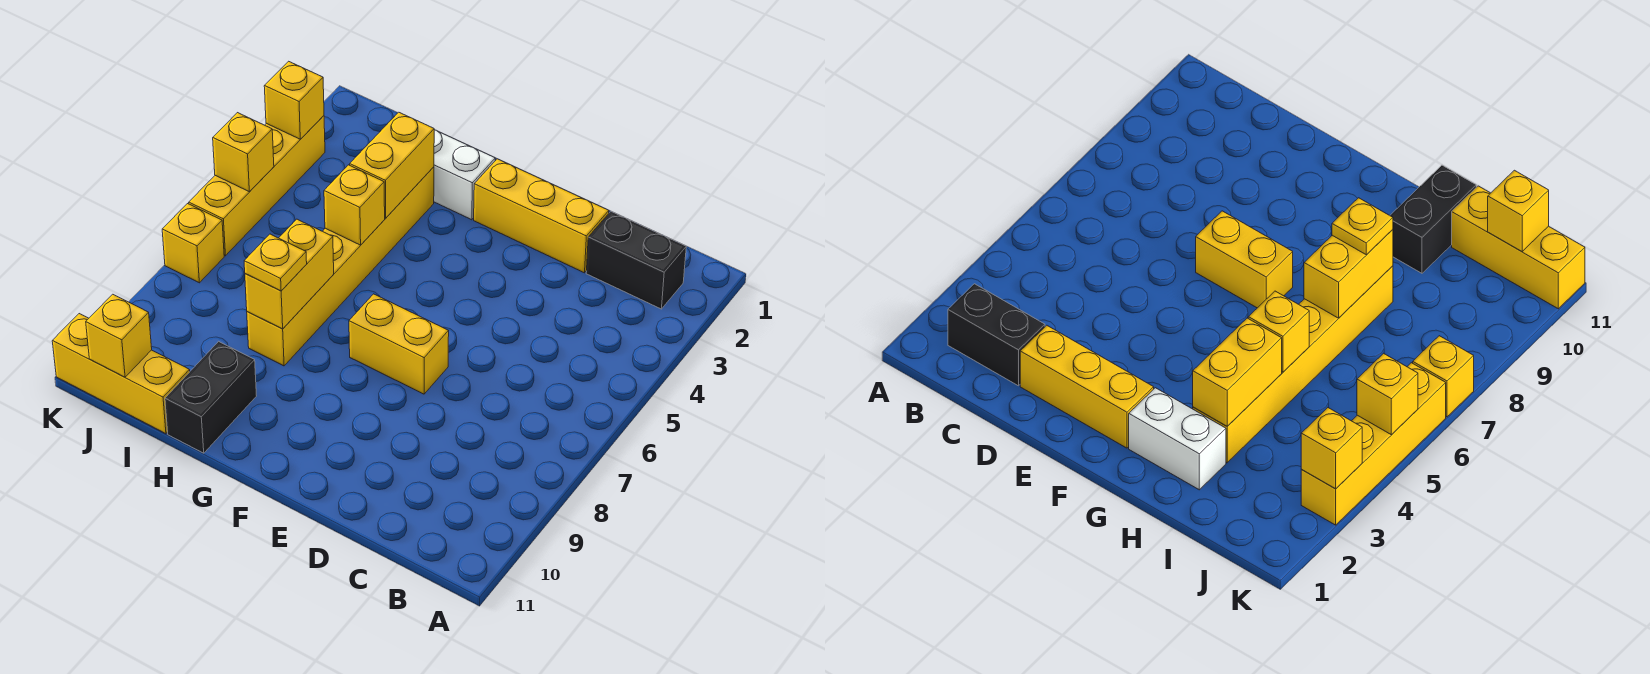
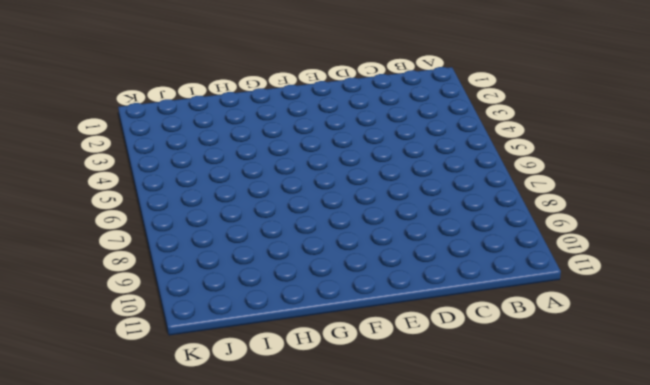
none -> black 1x2 brick [586,212,686,309]
none -> yellow 1x3 brick [474,159,609,273]
none -> yellow 1x2 brick [349,294,449,394]

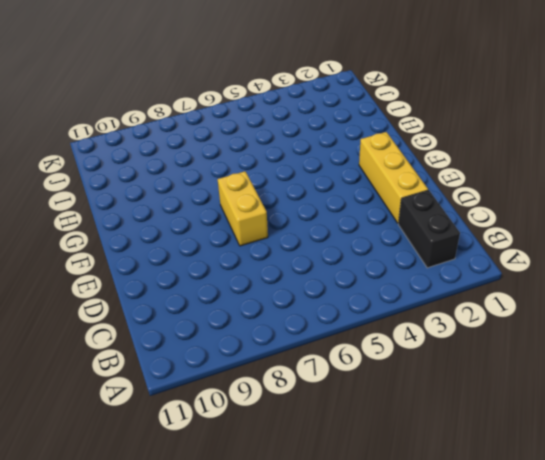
none -> white 1x2 brick [434,130,495,220]
none -> yellow 1x6 brick [247,167,434,366]
none -> black 1x2 brick [165,341,256,453]

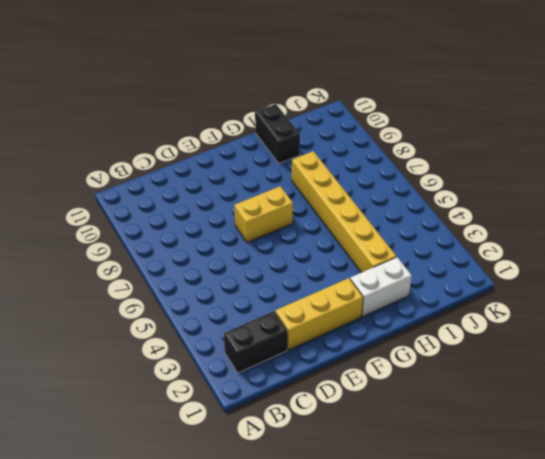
none -> yellow 1x3 brick [52,314,190,434]
none -> yellow 1x4 brick [189,116,325,256]
none -> yellow 1x1 brick [162,204,224,283]

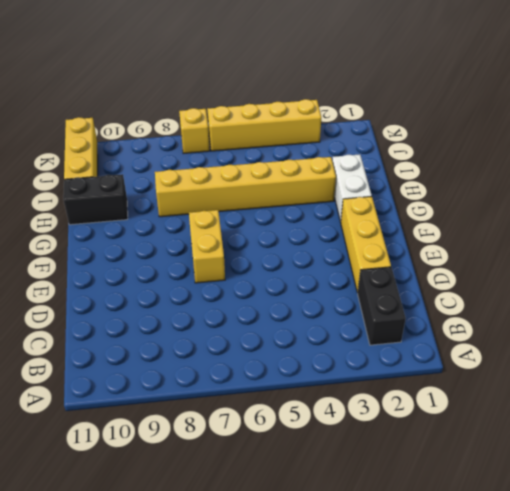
none -> yellow 1x2 brick [350,112,434,218]
none -> yellow 1x1 brick [324,165,385,245]
none -> yellow 1x2 brick [245,219,334,329]

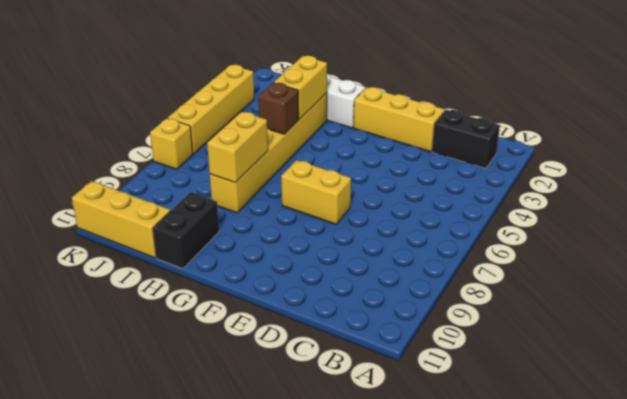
brown 1x1 brick [258,83,299,134] -> yellow 1x1 brick [324,165,385,245]
none -> yellow 1x1 brick [86,294,152,377]
none -> yellow 1x1 brick [264,61,324,139]
none -> yellow 1x1 brick [213,113,274,191]

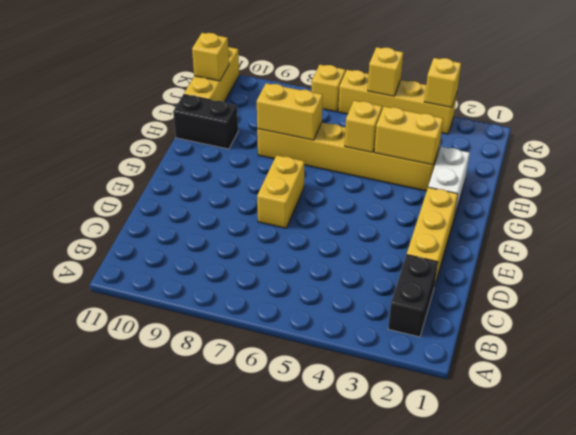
none -> yellow 1x1 plate [244,234,307,291]

